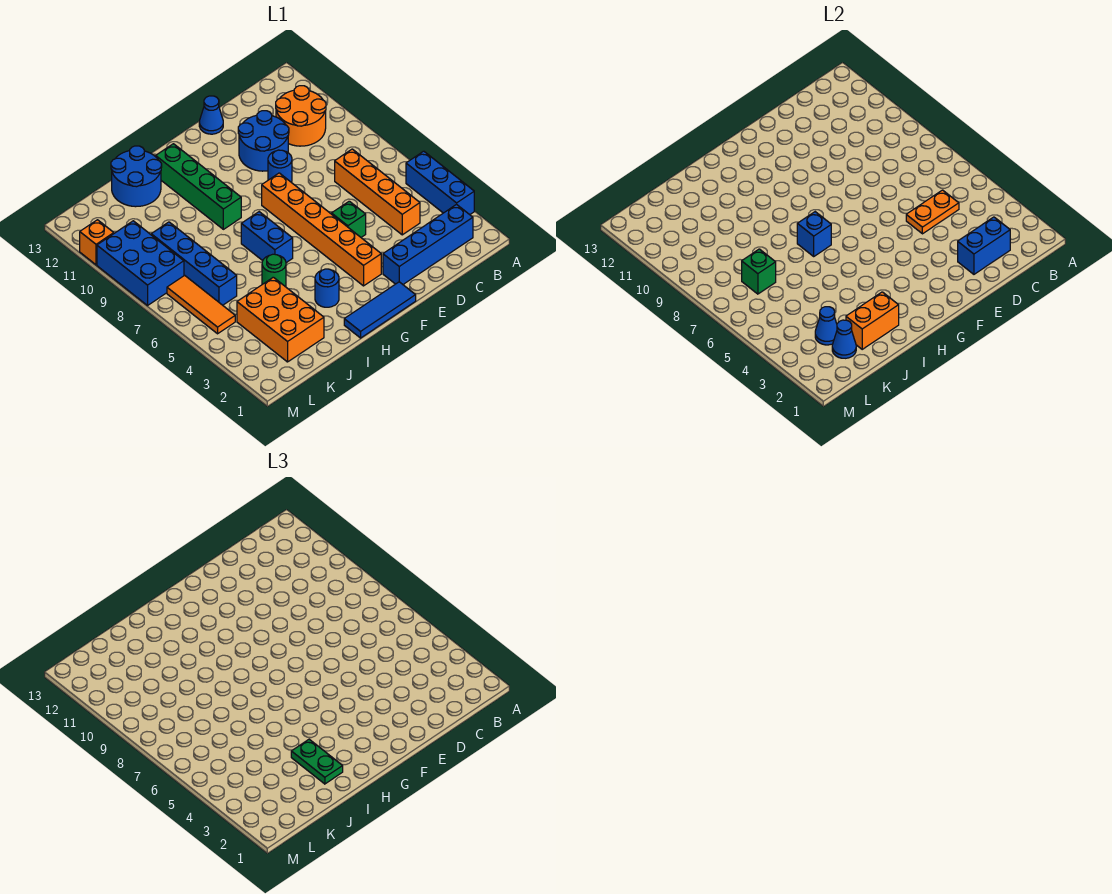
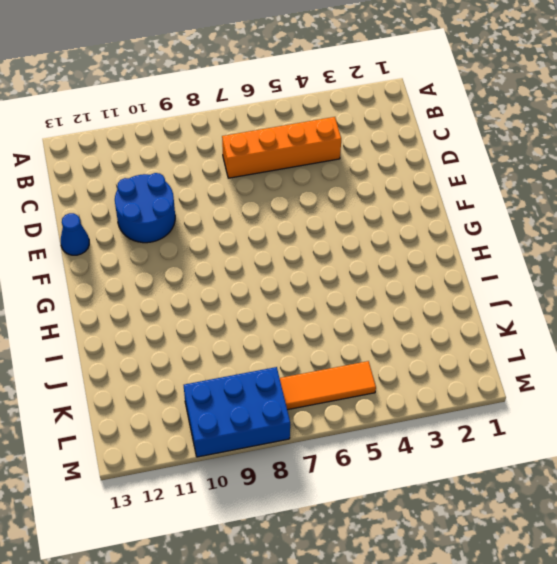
none -> blue 1x3 brick [406,151,474,215]
none -> blue 1x4 brick [383,204,473,284]
none -> orange 2x2 round brick [276,86,326,146]

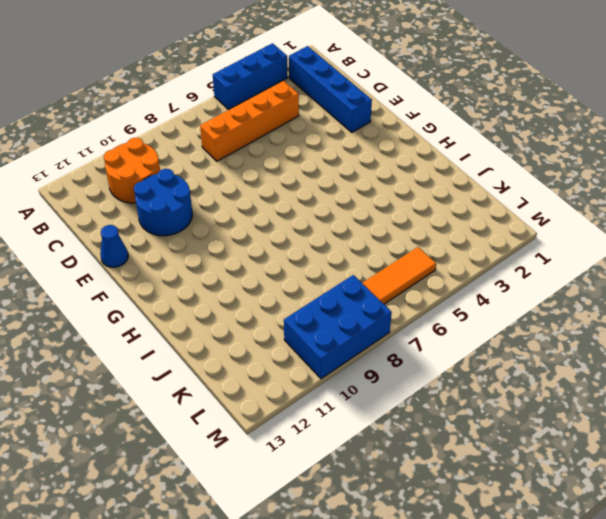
none -> green 1x1 brick [332,201,366,237]
none -> blue 1x1 round brick [268,150,292,182]
none -> blue 1x3 tile [344,282,416,338]

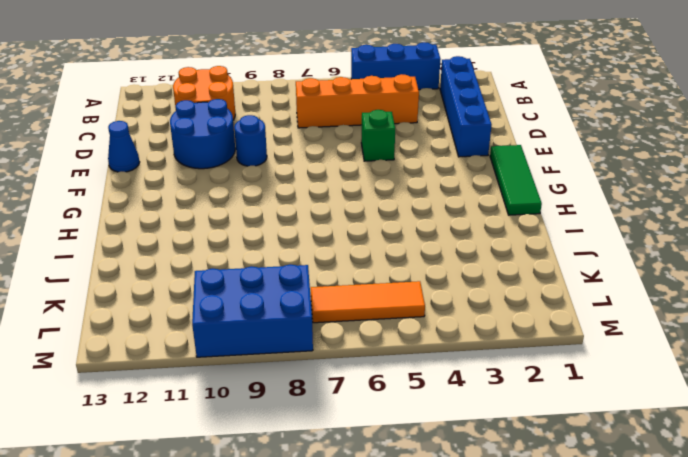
green 1x3 tile [490,145,542,215] -> blue 1x3 tile [344,282,416,338]
none -> orange 1x6 brick [262,173,381,286]
none -> blue 1x1 round brick [315,269,339,307]
none -> blue 1x2 brick [241,212,293,263]

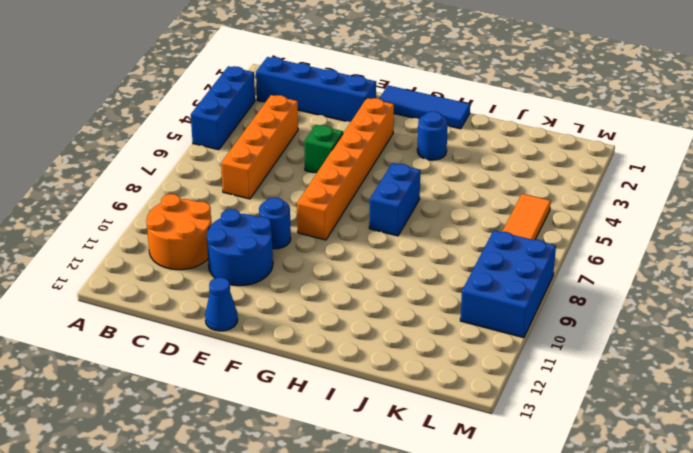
none -> green 1x4 brick [156,144,241,229]
none -> green 1x1 round brick [262,254,286,287]
none -> blue 2x2 round brick [111,146,162,207]

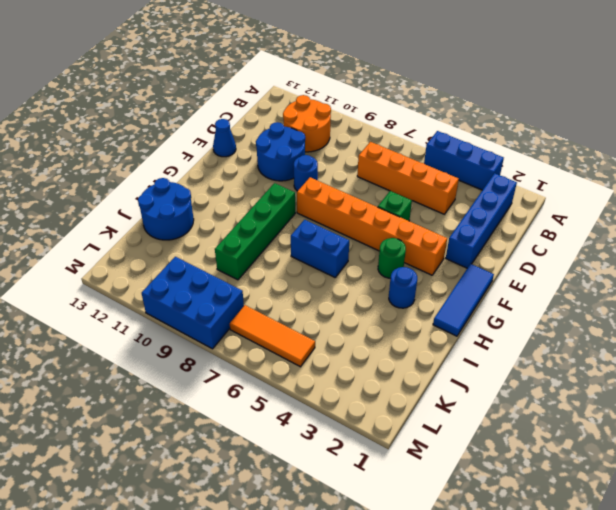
green 1x1 round brick [378,238,406,278] -> green 1x1 round brick moved to [262,254,286,287]
green 1x4 brick [215,183,295,280] -> green 1x4 brick turned to [156,144,241,229]
none -> orange 2x3 brick [237,277,324,362]
none -> blue 1x4 brick [151,222,237,305]
none -> orange 1x1 brick [80,220,114,265]

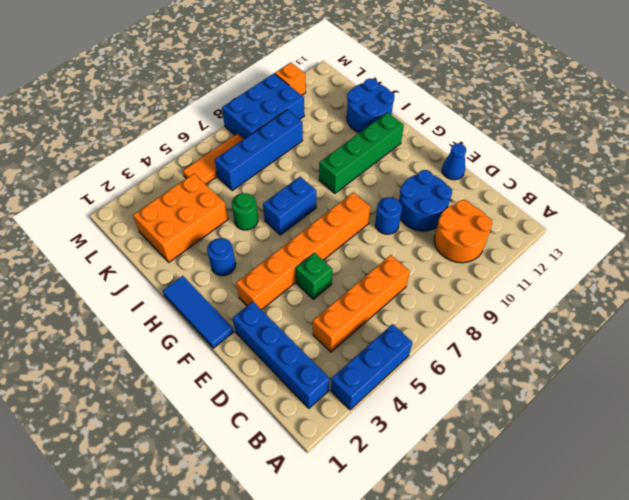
none -> blue 1x2 brick [958,217,1010,274]
none -> orange 1x2 plate [906,190,959,234]
none -> blue 1x1 brick [797,212,831,256]

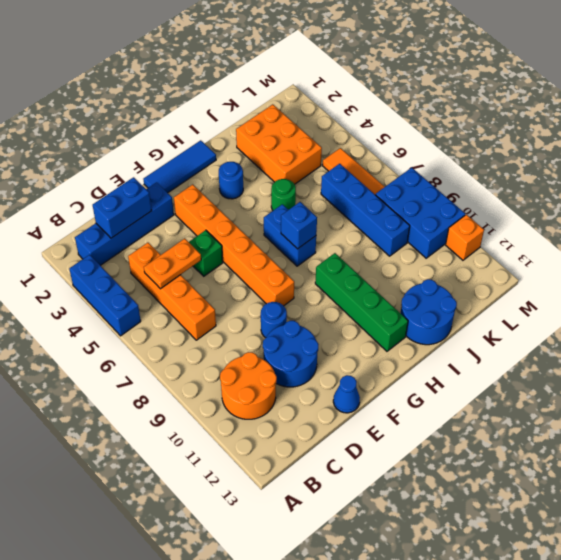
none -> orange 1x2 brick [846,292,899,349]
none -> blue 1x1 cone [832,320,856,358]
none -> blue 1x1 cone [815,307,837,345]

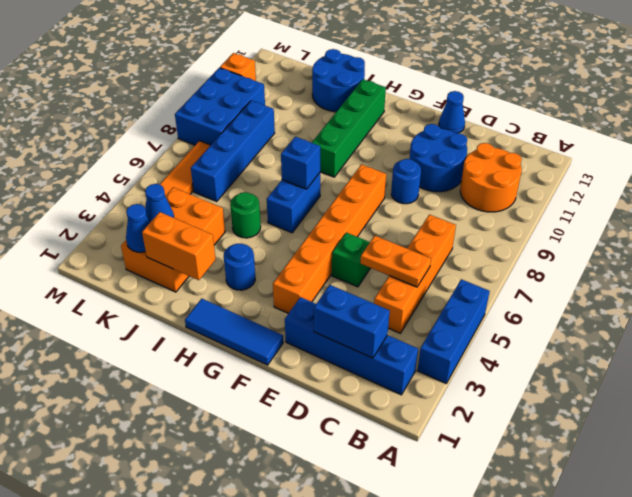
none -> green 1x1 brick [742,249,776,294]
none -> green 1x2 plate [291,739,343,784]

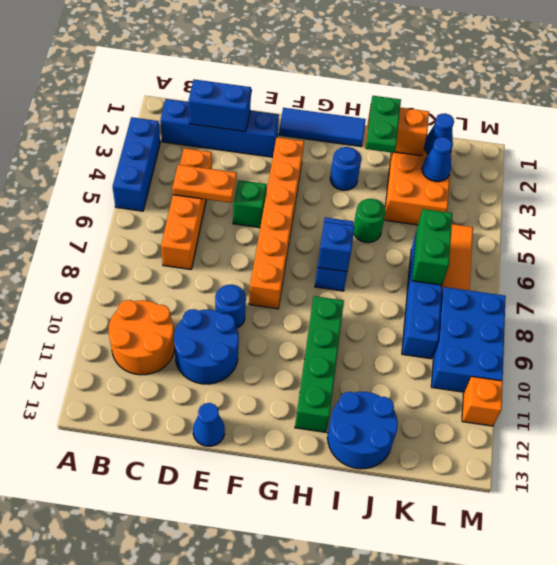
green 1x2 brick [412,209,452,285] -> green 1x1 brick [742,249,776,294]

